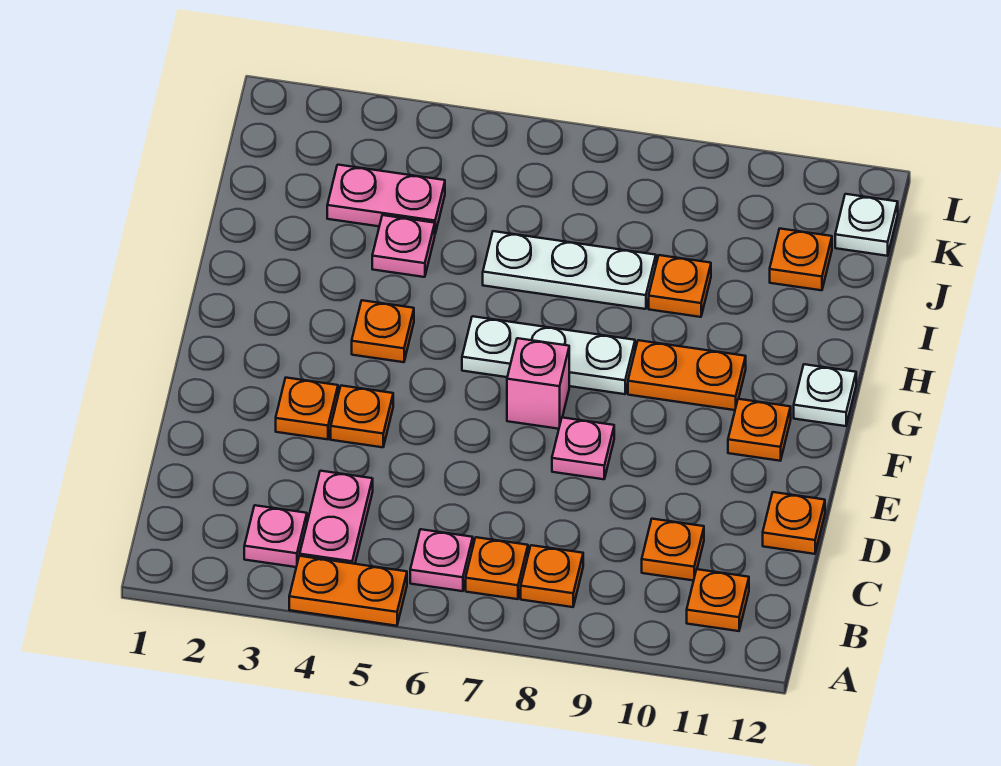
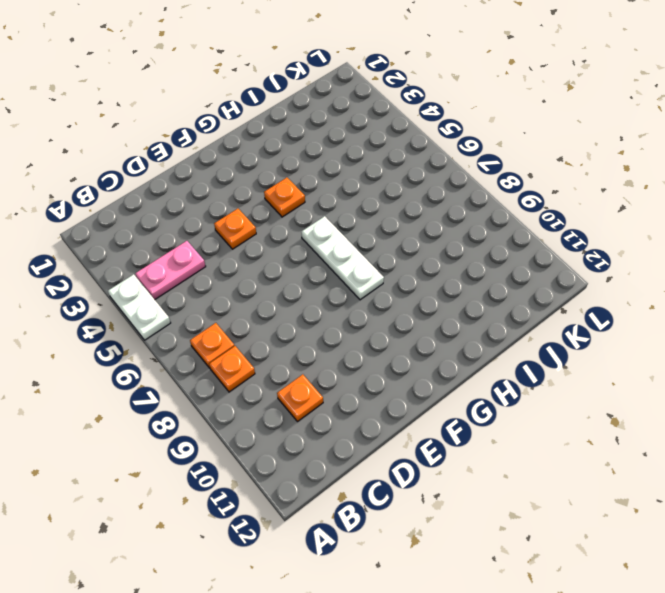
white 1x2 plate [108,274,171,340] -> orange 1x2 plate [289,556,407,626]
none -> pink 1x1 plate [244,505,307,567]
none -> pink 1x1 plate [410,529,473,591]
none -> orange 1x1 plate [687,569,749,631]

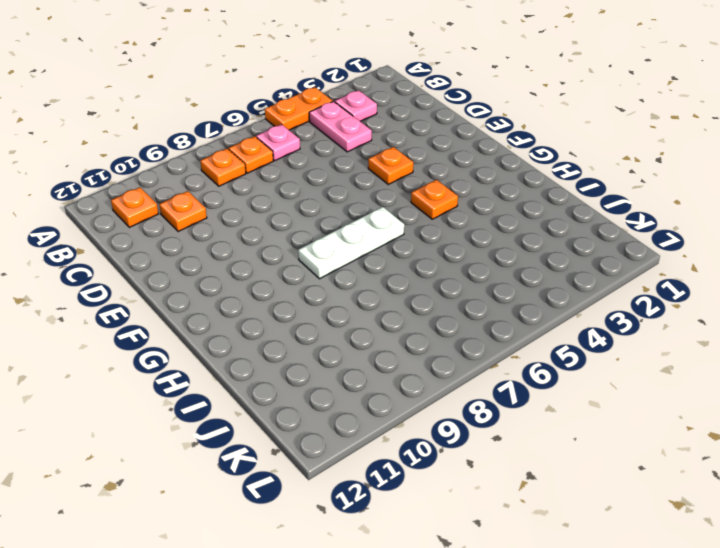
none -> orange 1x1 plate [763,492,825,554]
none -> orange 1x1 plate [276,378,338,439]
none -> pink 1x1 plate [552,418,614,479]

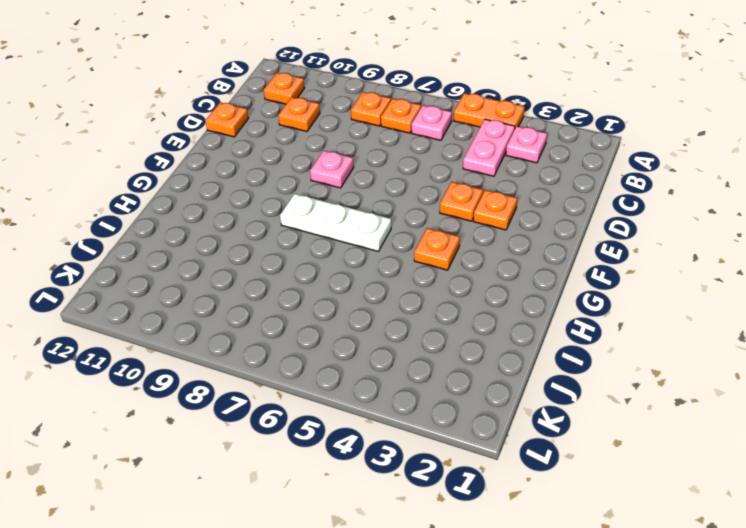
none -> pink 1x1 brick [507,338,569,429]
none -> orange 1x1 plate [728,399,791,461]
none -> orange 1x2 plate [628,340,746,410]

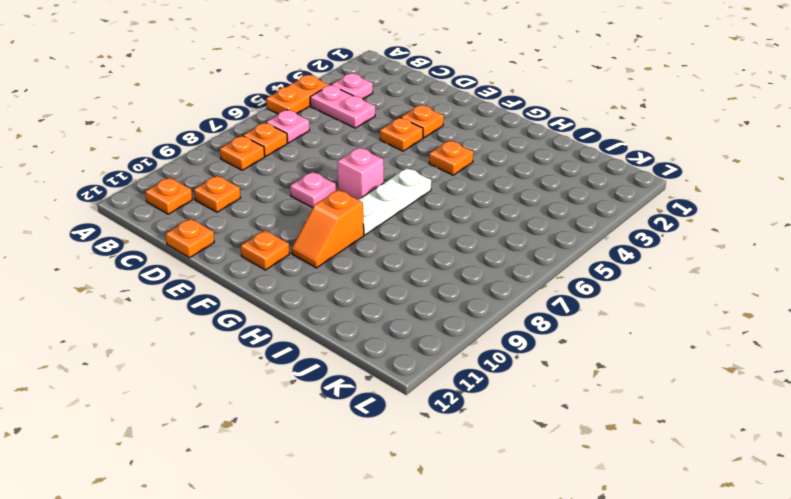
orange 1x2 slope [292,190,364,268] -> orange 1x2 plate [628,340,746,410]
none -> white 1x1 plate [794,364,856,426]
none -> pink 1x1 plate [372,215,435,277]
none -> white 1x3 plate [483,231,656,309]

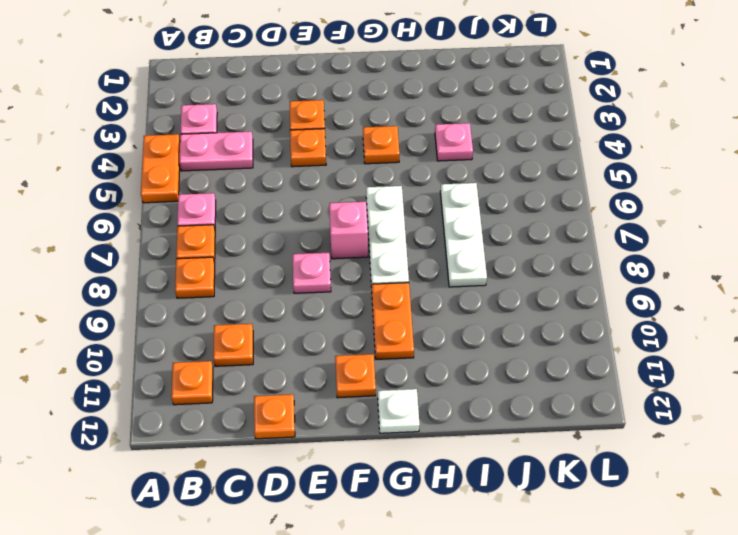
none -> orange 1x1 plate [649,255,711,317]
none -> pink 1x2 plate [327,165,445,233]
none -> orange 1x1 plate [770,229,832,290]

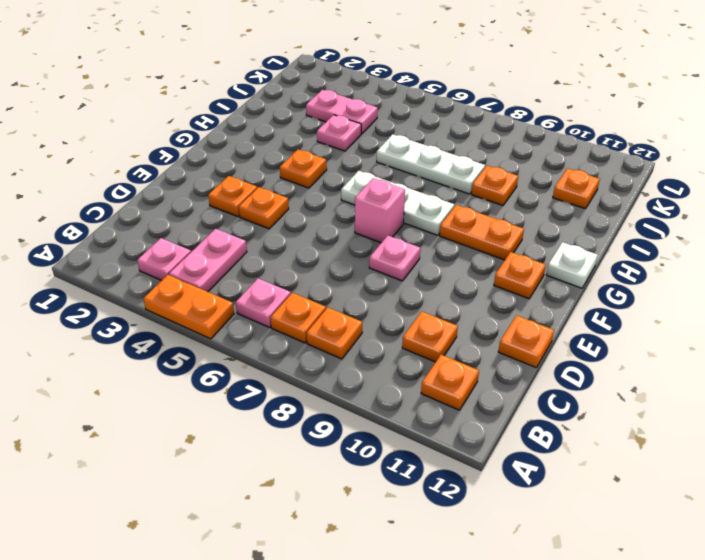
none -> white 1x1 plate [835,194,898,256]

